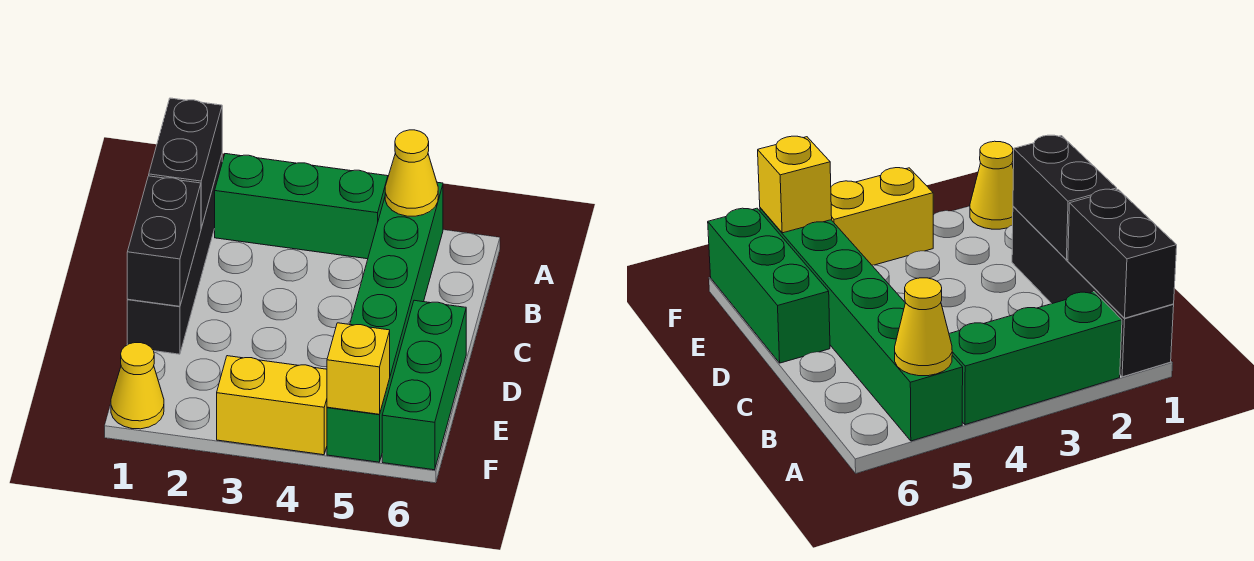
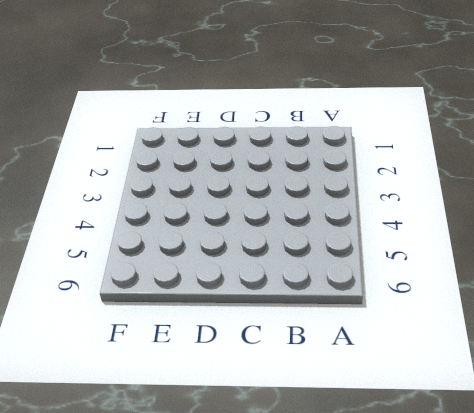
none -> black 1x4 brick [127,155,222,354]
none -> green 1x3 brick [215,154,388,259]

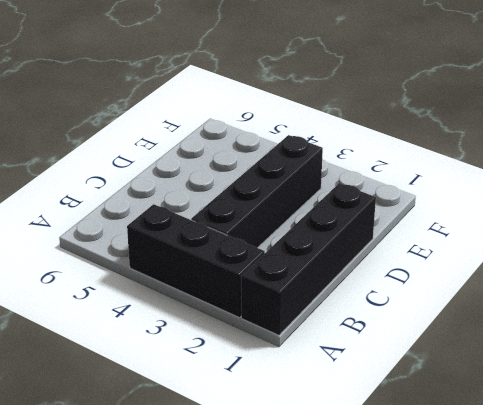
black 1x3 brick [127,204,265,318] -> green 1x3 brick [215,154,388,259]
black 1x4 brick [191,135,323,248] -> none
none -> green 1x6 brick [327,182,443,462]
none -> green 1x3 brick [382,300,466,470]

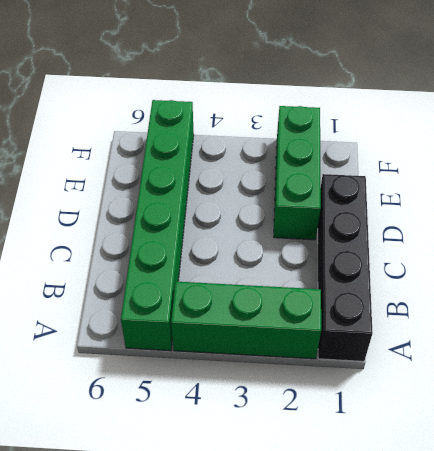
green 1x3 brick [274,106,321,240] -> green 1x3 brick moved to [382,300,466,470]
none -> yellow 1x1 cone [111,343,164,429]
none -> yellow 1x2 brick [217,356,327,455]

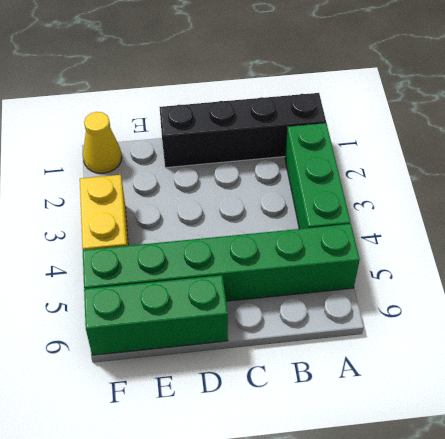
none -> black 1x2 brick [149,98,222,228]
none -> yellow 1x1 cone [385,130,438,216]

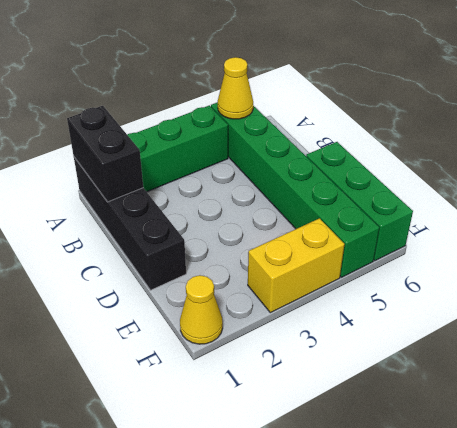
none -> black 1x2 brick [127,176,201,306]
none -> yellow 1x1 brick [327,323,390,414]

